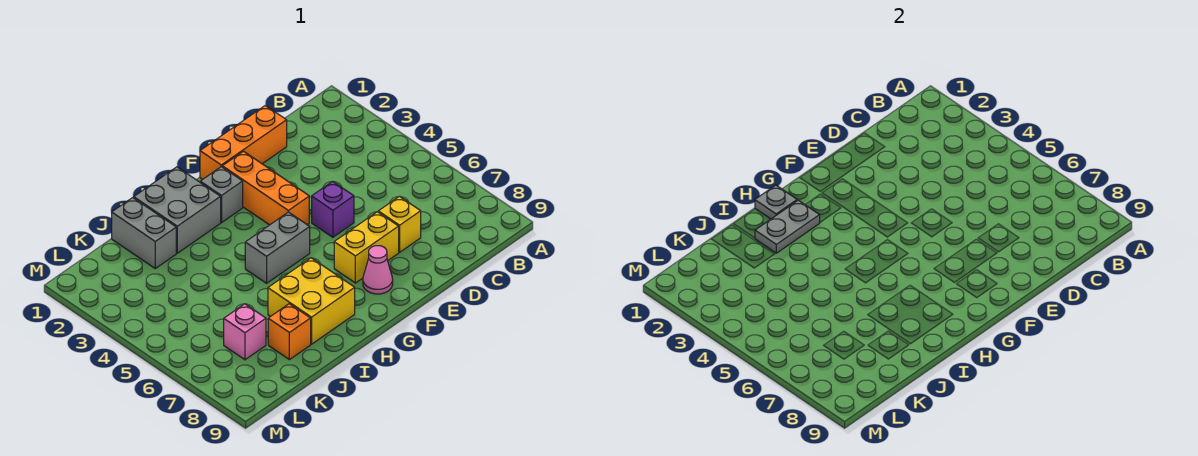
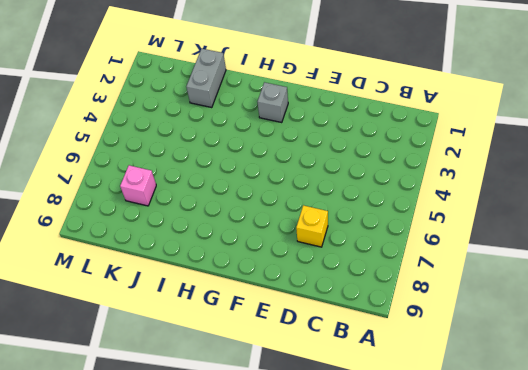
none -> orange 1x3 brick [200,106,287,179]
none -> purple 1x1 brick [312,181,354,237]
none -> yellow 1x2 brick [334,212,399,283]

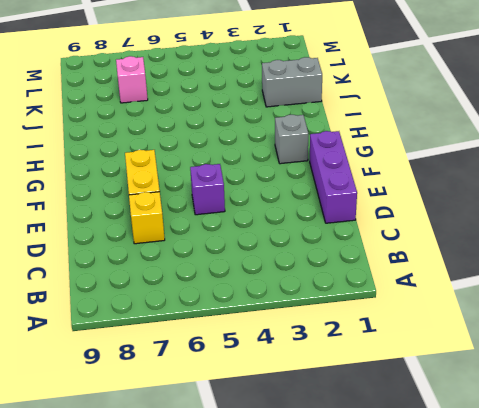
purple 1x3 brick [310,131,357,223] -> orange 1x3 brick [200,106,287,179]
none -> orange 1x3 brick [222,151,309,225]
none -> pink 1x1 cone [363,246,393,294]
none -> grey 1x2 brick [245,212,310,283]

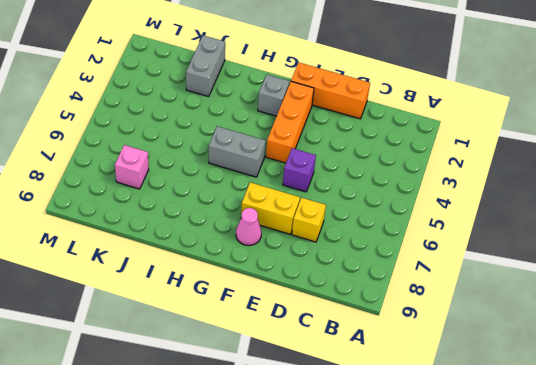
none -> grey 2x2 brick [134,167,221,253]
none -> yellow 2x2 brick [268,258,355,344]
none -> orange 1x1 brick [268,304,311,360]

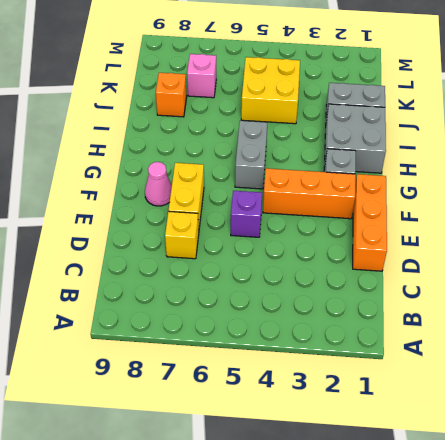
yellow 2x2 brick [241,57,300,124] -> yellow 2x2 brick moved to [268,258,355,344]
none -> grey 1x1 plate [755,185,797,219]
none -> grey 1x2 plate [755,200,820,253]

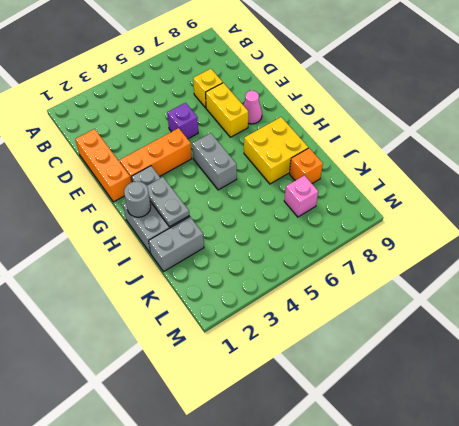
grey 1x1 round brick [124,181,151,217] -> grey 1x1 plate [755,185,797,219]

